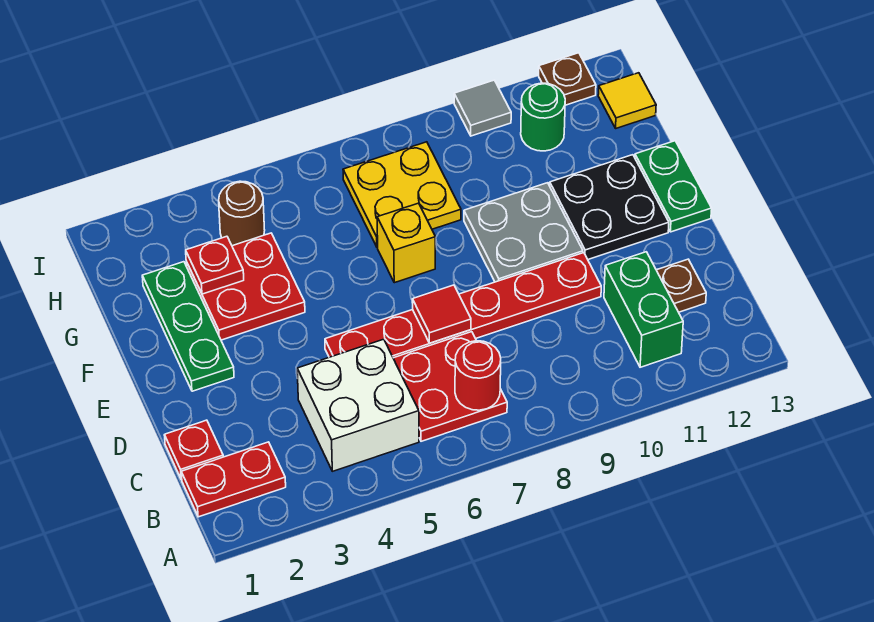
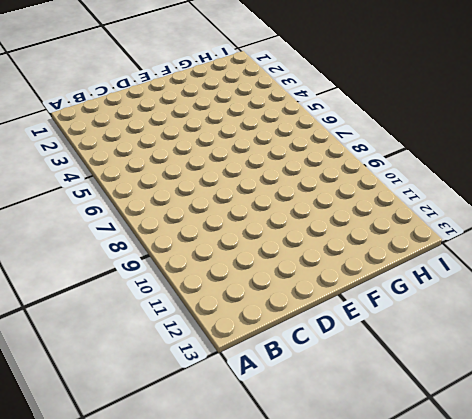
none -> red 1x2 plate [181,442,286,517]
none -> white 2x2 brick [297,339,419,471]
none -> red 2x2 plate [393,332,507,441]

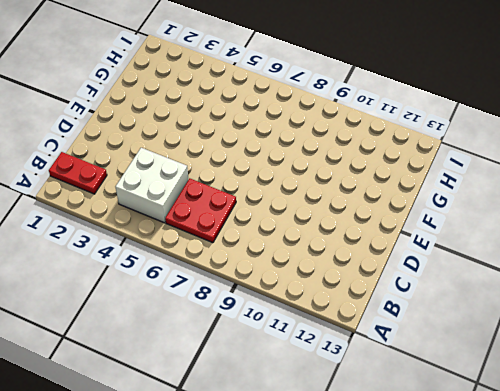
none -> green 1x2 brick [604,252,683,367]
none -> red 1x1 plate [164,420,223,480]
none -> brown 1x1 plate [657,259,706,312]

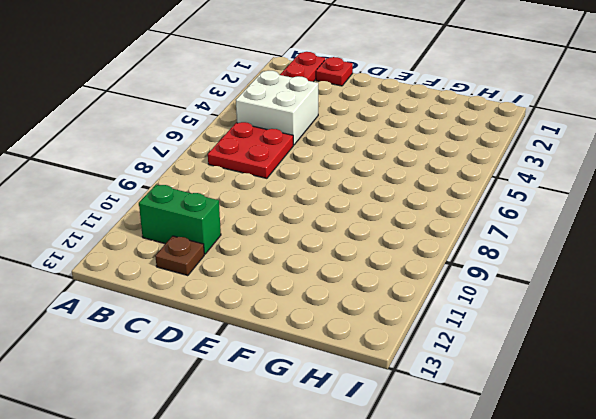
none -> red 1x6 plate [325,253,601,358]
none -> green 1x3 plate [142,262,234,391]
none -> grey 2x2 plate [464,183,583,282]

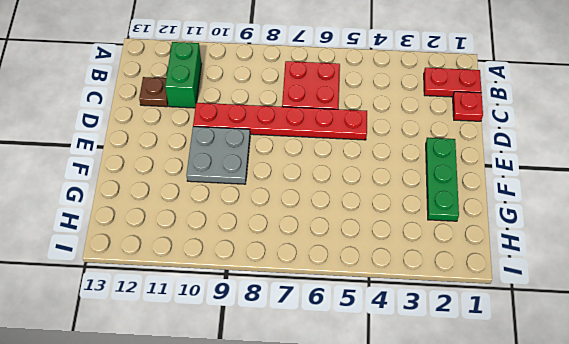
none -> white 2x2 brick [297,339,419,471]
none -> black 2x2 plate [550,155,669,259]
none -> green 1x2 plate [635,141,712,232]

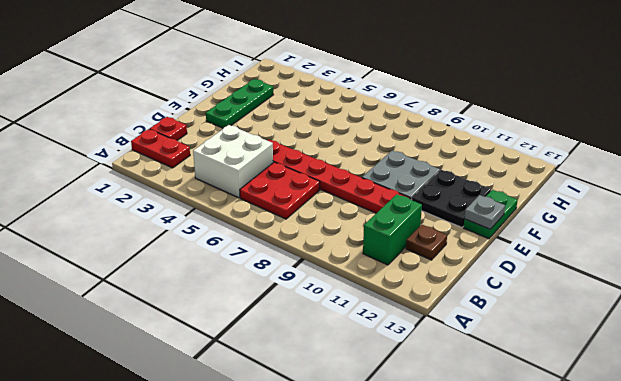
grey 1x1 plate [465,195,505,229] -> none
none -> red 2x2 plate [186,233,305,340]
none -> yellow 1x1 brick [377,203,435,283]
none -> yellow 2x2 plate [343,142,461,247]

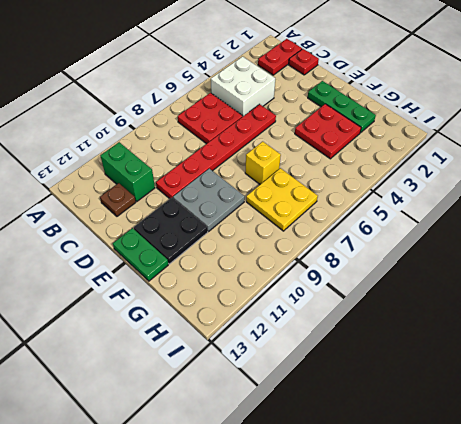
none -> brown 1x1 round brick [219,181,265,246]
none -> green 1x1 round brick [521,83,565,151]
none -> yellow 1x1 tile [598,73,656,128]

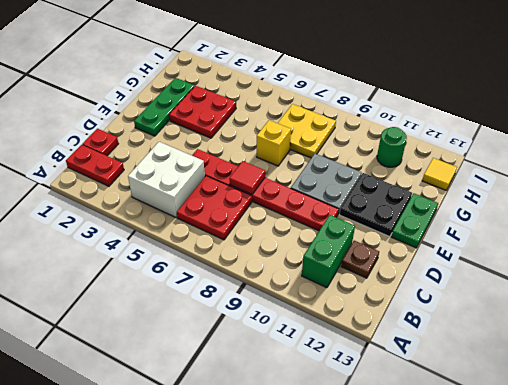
none -> brown 1x1 round brick [219,181,265,246]
none -> grey 1x1 tile [454,80,511,136]
none -> brown 1x1 plate [539,53,596,105]

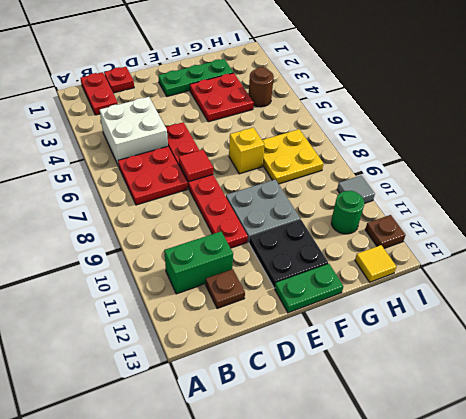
none -> red 1x1 round brick [455,341,501,410]
none -> red 1x1 plate [186,236,244,294]

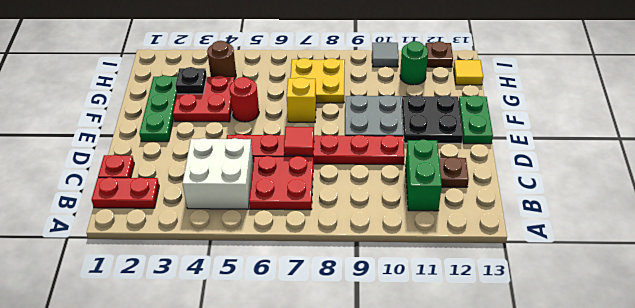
red 1x1 round brick [229,77,259,122] -> red 1x1 round brick moved to [455,341,501,410]
black 1x1 plate [176,67,207,94] -> red 1x1 plate [186,236,244,294]

